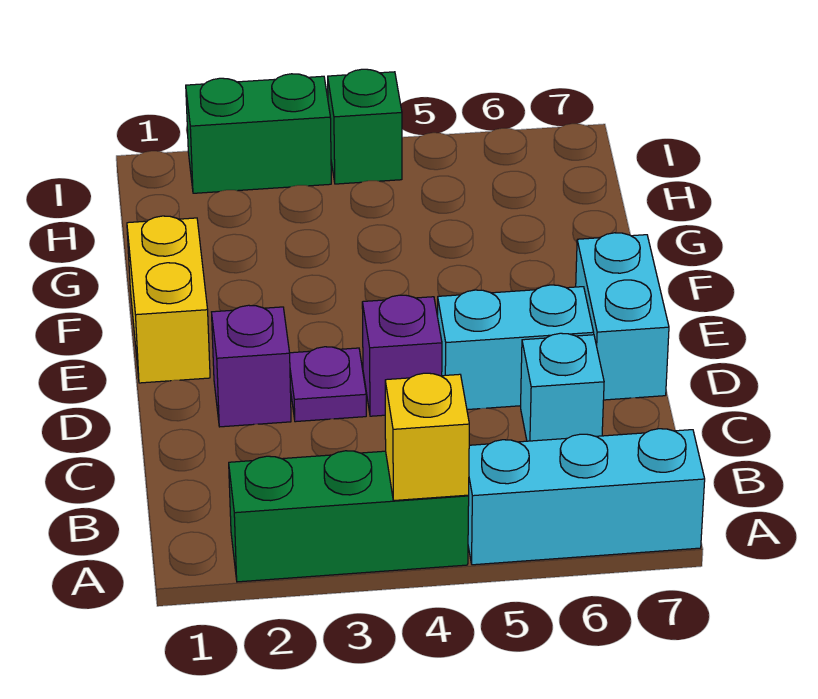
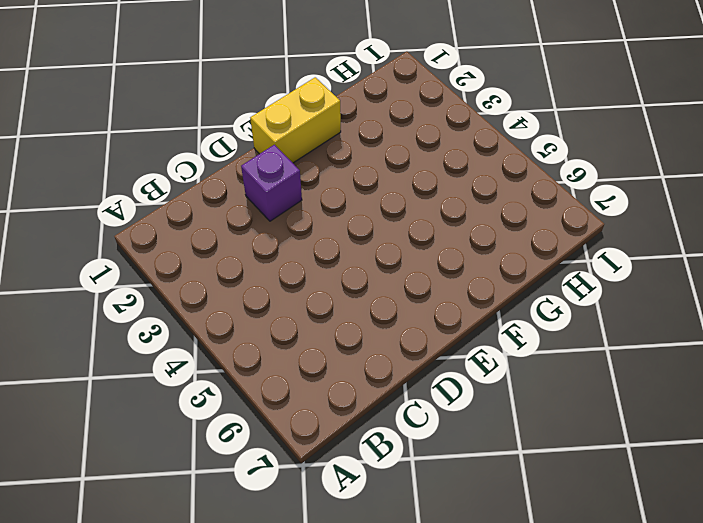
none -> green 1x3 brick [229,451,469,582]
none -> cyan 1x3 brick [468,429,705,565]
none -> cyan 1x1 brick [521,333,604,441]

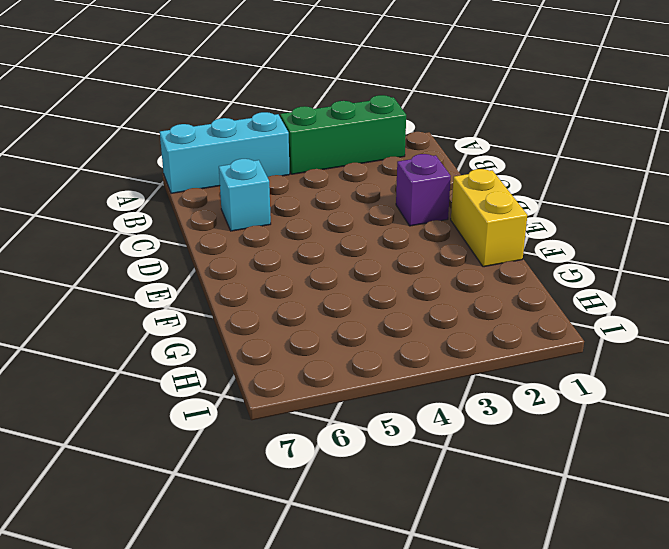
none -> purple 1x1 plate [290,347,366,422]
none -> purple 1x1 brick [362,295,442,416]
none -> cyan 1x2 brick [437,285,594,410]

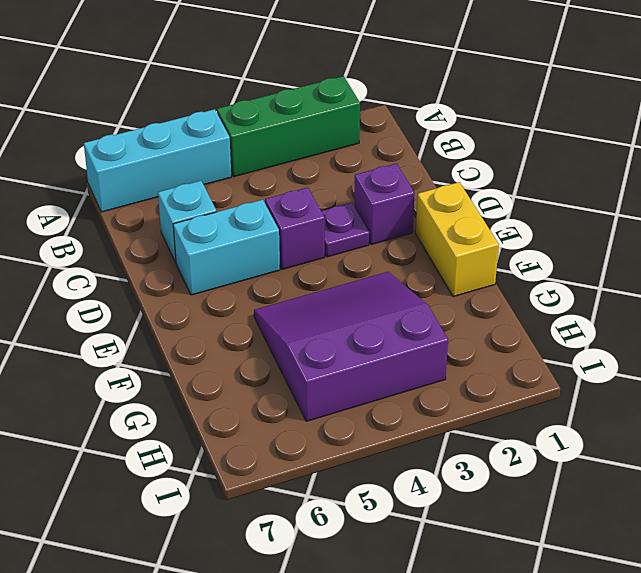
purple 3x3 slope [254,272,448,421] -> none
none -> cyan 1x2 brick [576,233,669,400]
none -> green 1x2 brick [186,74,331,193]
none -> green 1x1 brick [328,69,402,184]

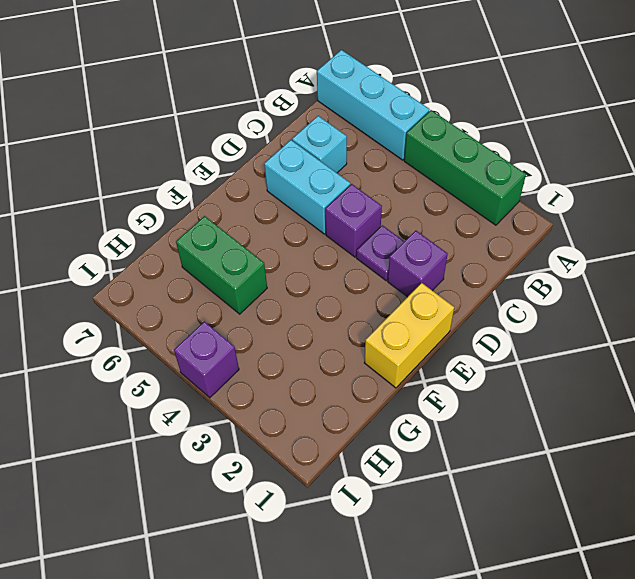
green 1x2 brick [176,216,267,314] -> green 1x2 brick moved to [186,74,331,193]
purple 1x1 brick [174,321,239,398] -> green 1x1 brick [328,69,402,184]
none -> cyan 1x2 brick [576,233,669,400]
none -> yellow 1x1 brick [385,373,469,500]

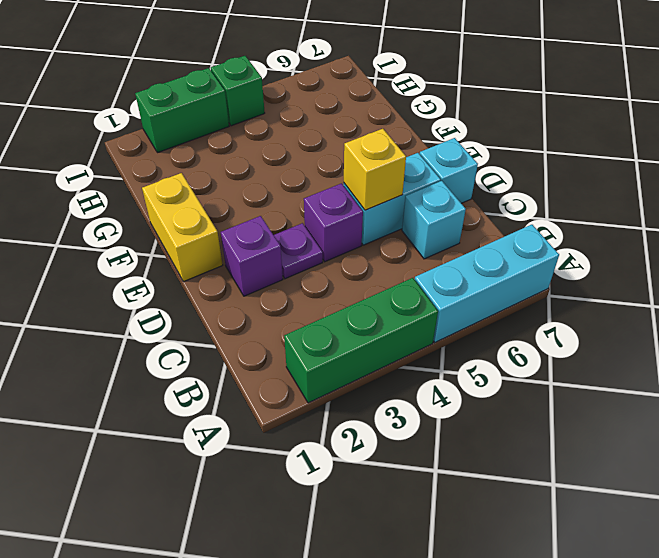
yellow 1x1 brick [344,129,406,210] -> yellow 1x1 brick moved to [385,373,469,500]
cyan 1x1 brick [420,138,478,203] -> cyan 1x2 brick [576,233,669,400]

